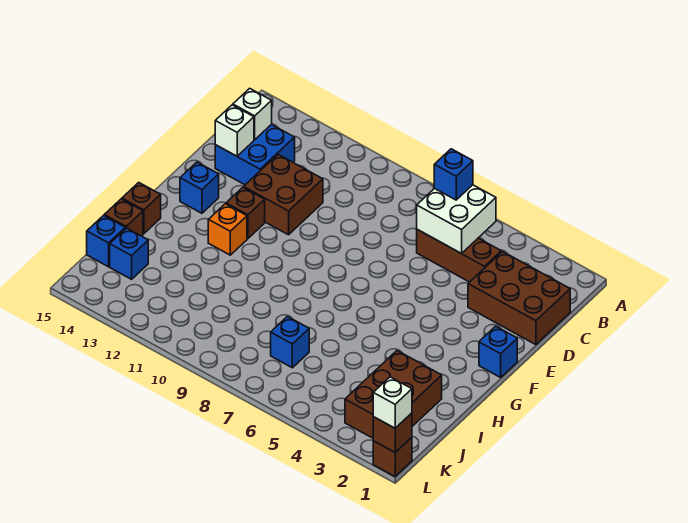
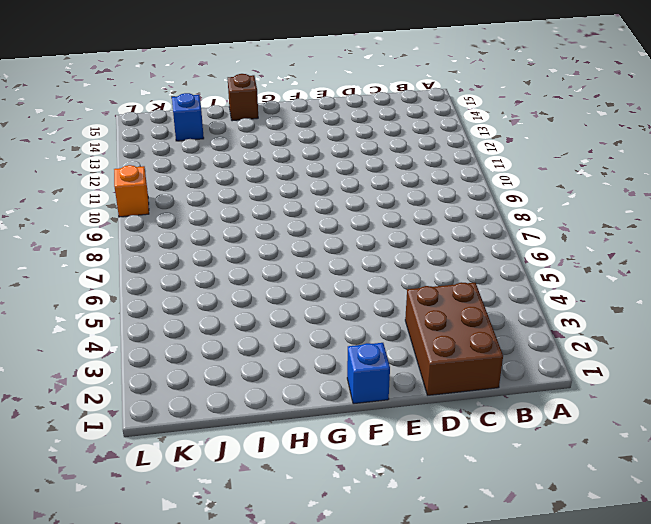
orange 1x1 brick [114,165,149,217] -> orange 1x1 brick moved to [208,204,247,255]
none -> brown 1x3 brick [417,230,501,282]
none -> blue 2x2 brick [215,124,295,185]
none -> brown 2x2 brick [244,154,323,235]

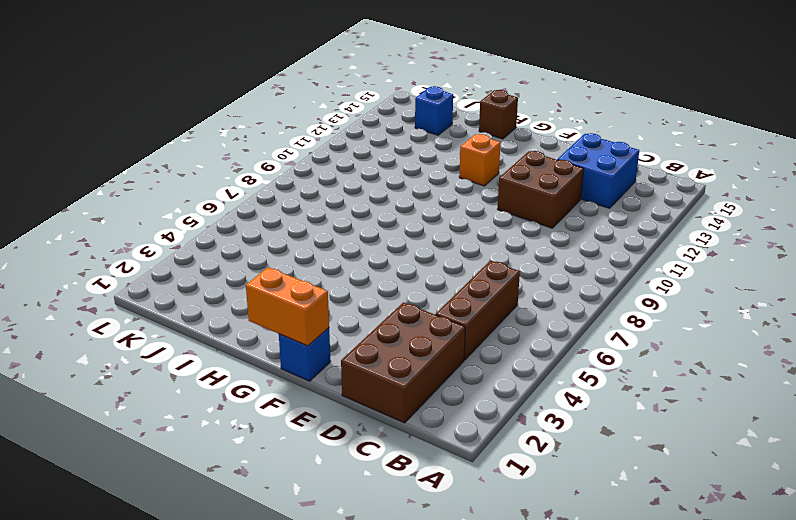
orange 1x2 brick [246,267,329,346] -> none
none -> brown 1x1 brick [226,187,265,239]
none -> blue 1x1 brick [180,162,219,213]
none -> brown 2x3 brick [345,351,442,438]

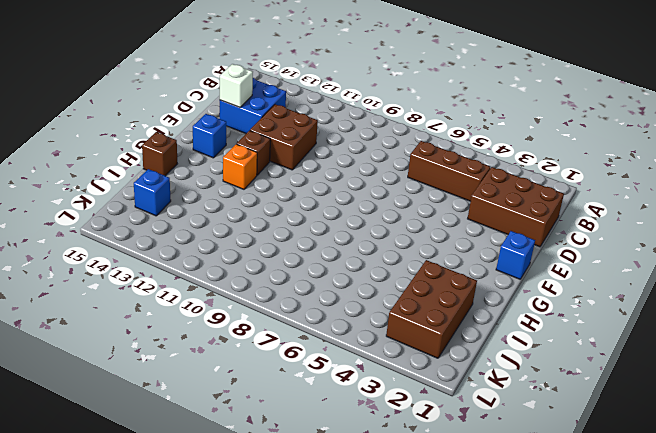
none -> brown 1x1 brick [104,199,143,236]
none -> blue 1x1 brick [271,317,309,368]
none -> blue 1x1 brick [87,215,125,267]

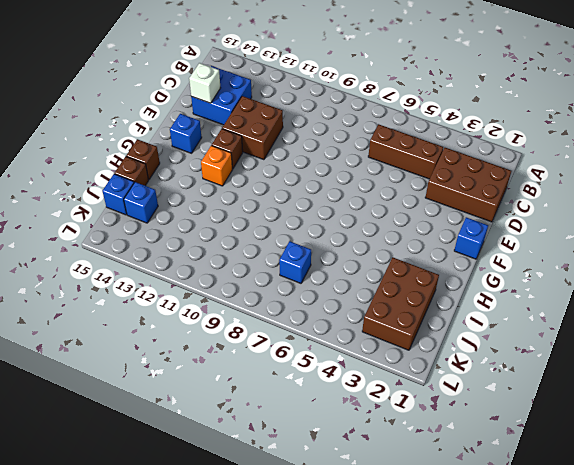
none -> brown 1x1 brick [373,437,412,476]
none -> white 2x2 brick [417,185,496,254]
none -> white 1x1 brick [233,88,272,140]

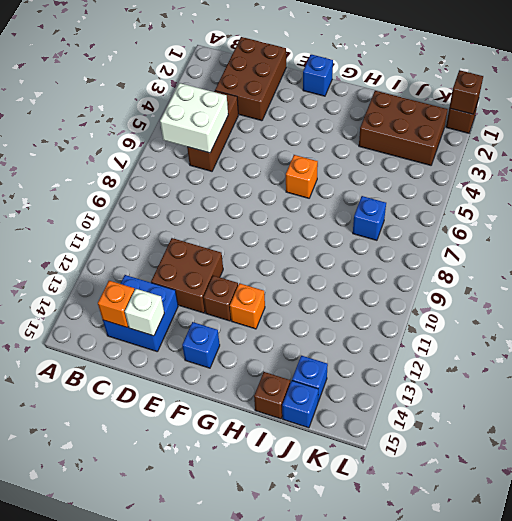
orange 1x1 brick [98,281,135,328] -> white 1x1 brick [233,88,272,140]
orange 1x1 brick [286,155,318,198] -> none
none -> brown 1x1 brick [122,183,161,234]
none -> blue 1x1 brick [434,149,473,200]
none -> white 1x1 brick [373,377,412,428]

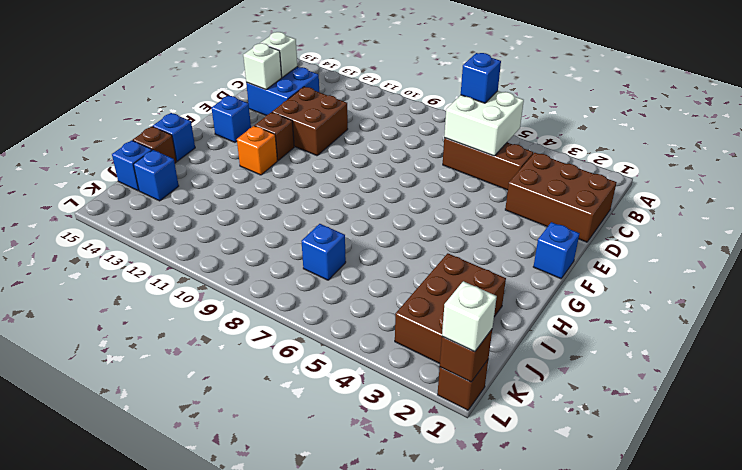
blue 1x1 brick [153,113,195,161] -> brown 1x1 brick [122,183,161,234]

